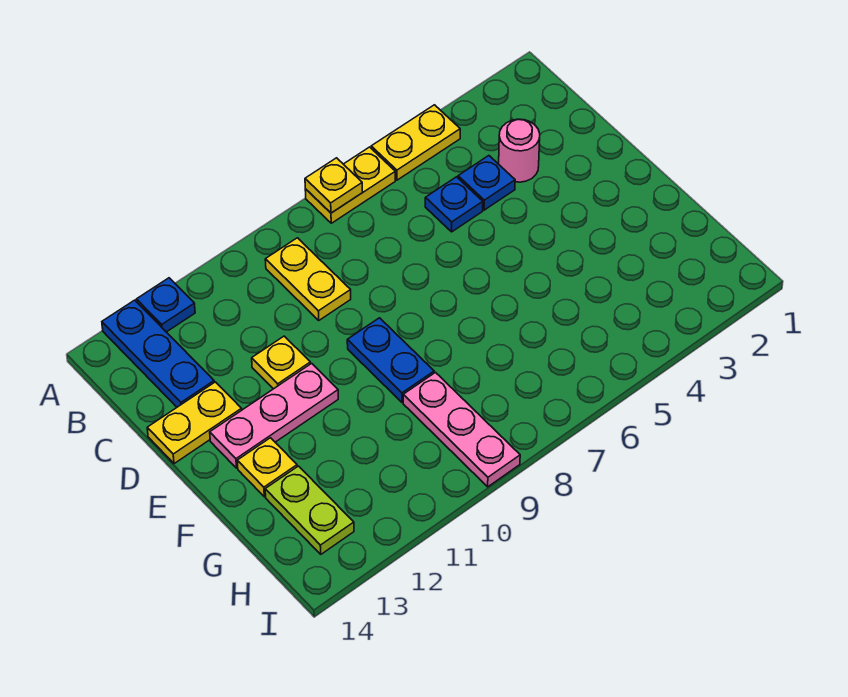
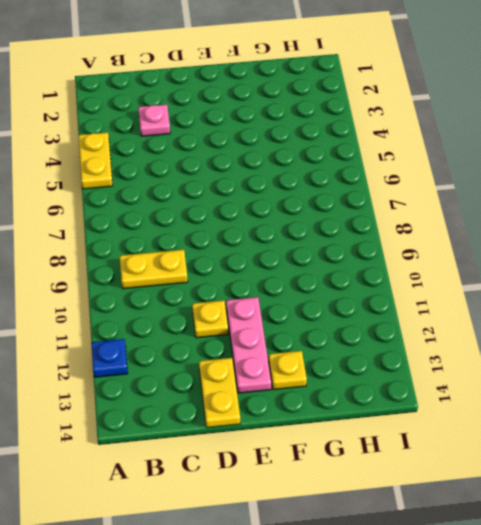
pink 1x1 plate [138,104,170,136] -> pink 1x1 round brick [499,119,540,182]
none -> yellow 1x2 plate [305,147,395,223]
none -> blue 1x3 plate [102,300,214,407]
none -> blue 1x1 plate [458,156,515,210]

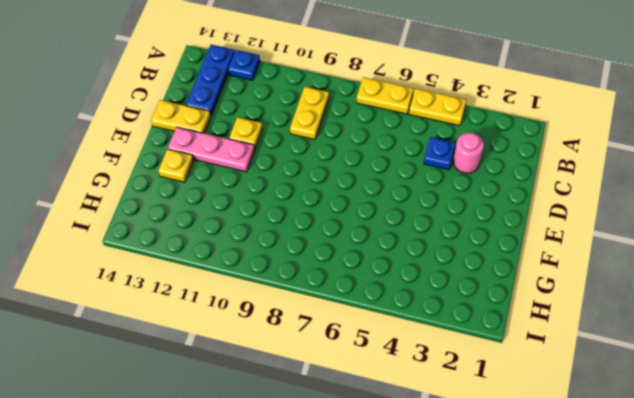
none -> blue 1x1 plate [425,177,483,232]
none -> blue 1x2 plate [347,318,434,402]
none -> pink 1x3 plate [403,373,520,487]

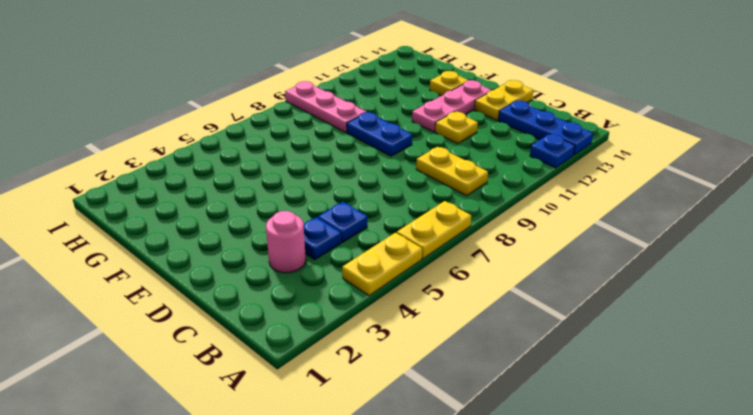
none -> lime 1x2 plate [265,466,354,554]
none -> yellow 1x1 plate [305,158,363,213]

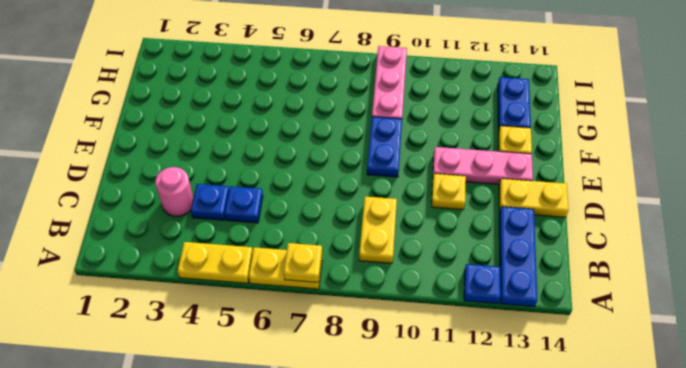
blue 1x2 plate [498,77,531,131] -> lime 1x2 plate [265,466,354,554]

